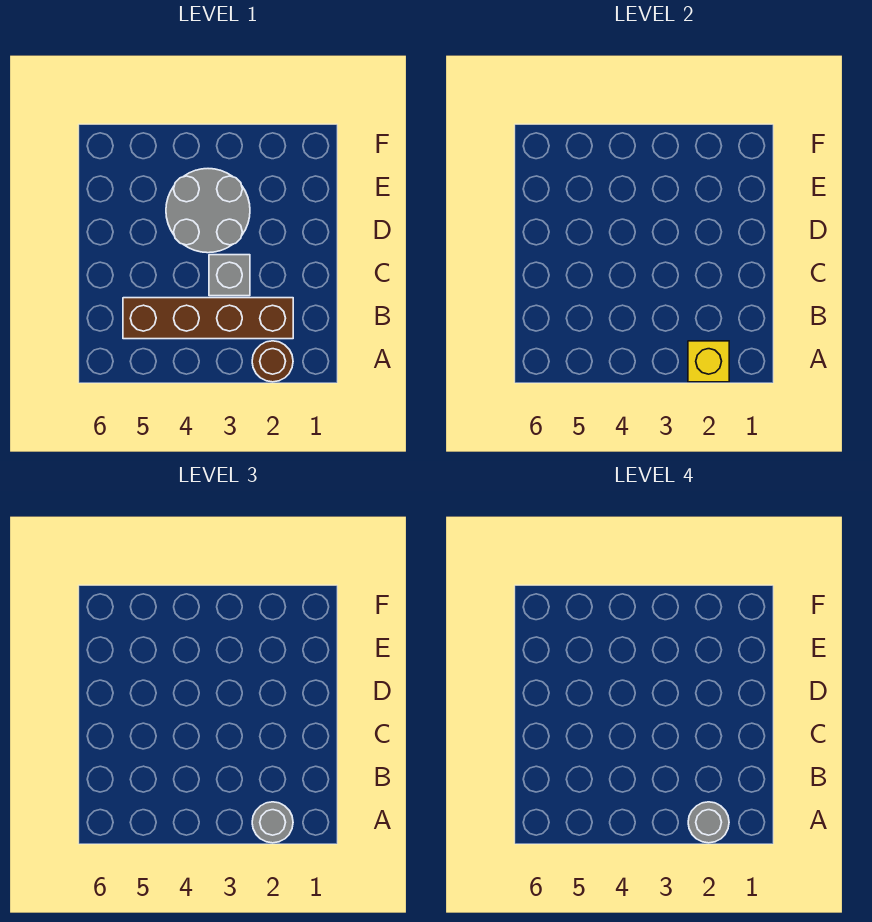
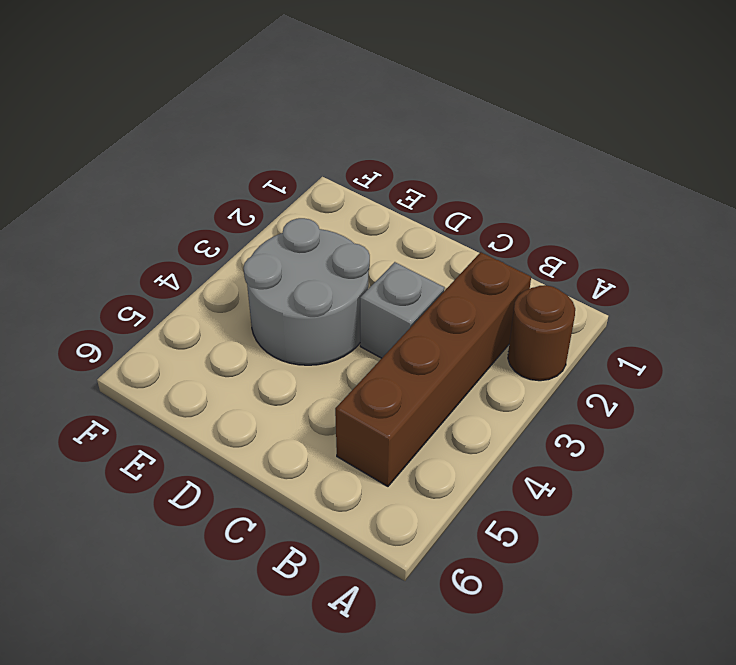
none -> yellow 1x1 brick [688,341,729,382]
none -> grey 1x1 round brick [252,802,293,843]

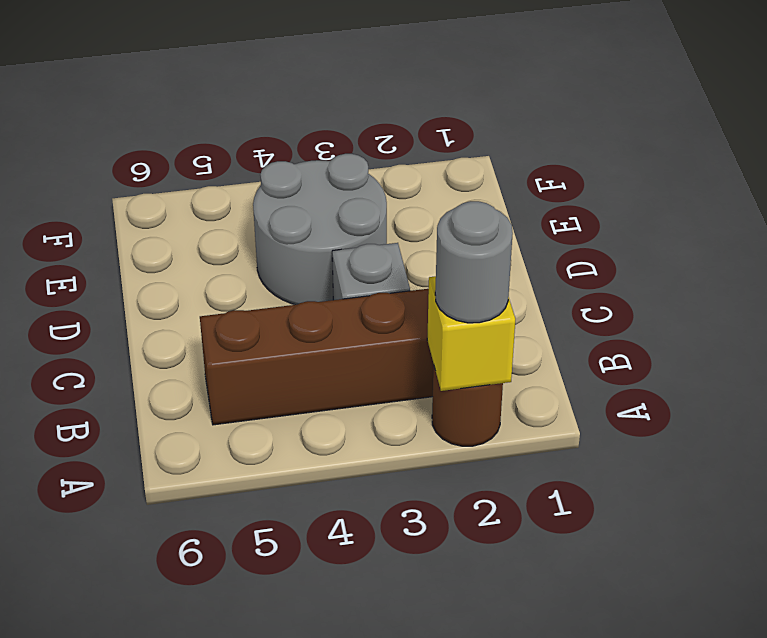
none -> grey 1x1 round brick [688,802,729,843]

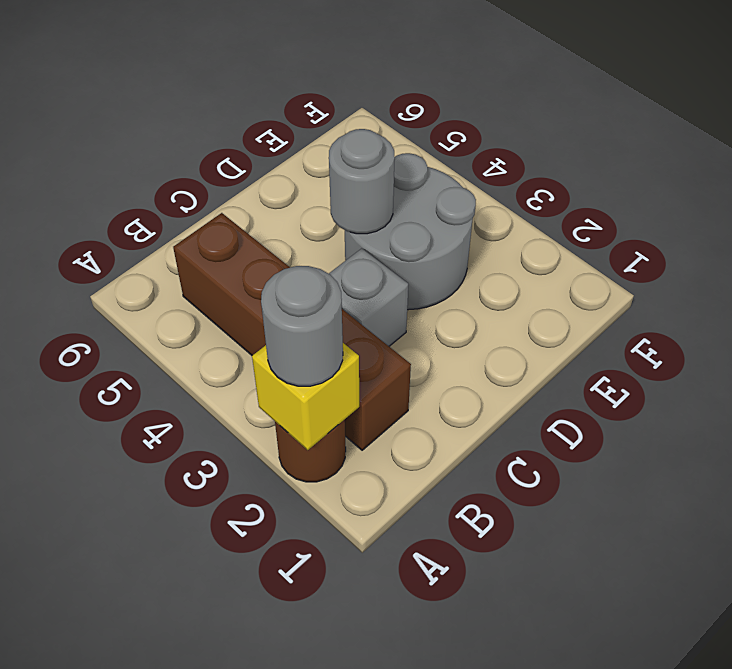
grey 1x1 round brick [329,129,395,234] -> grey 1x1 round brick moved to [688,802,729,843]

